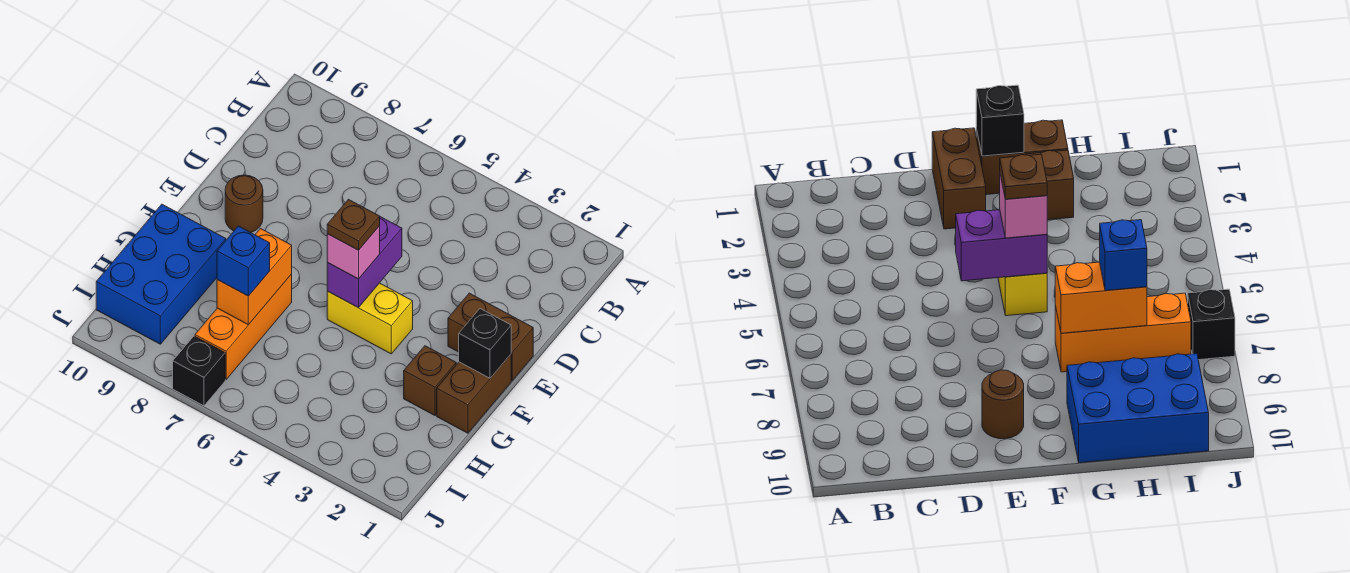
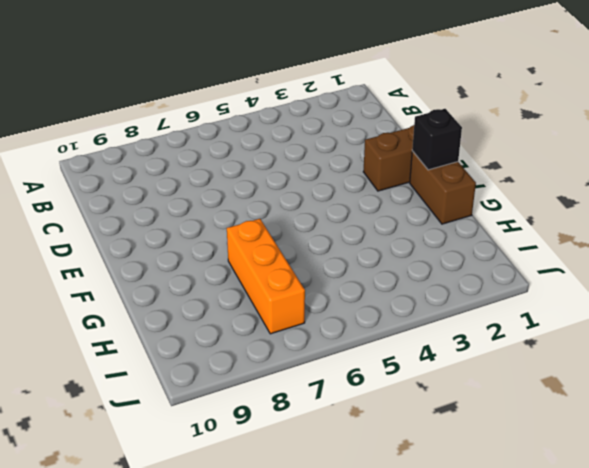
none -> brown 1x1 round brick [225,175,263,233]
none -> yellow 1x2 brick [327,283,413,354]
none -> brown 1x1 brick [404,346,456,415]

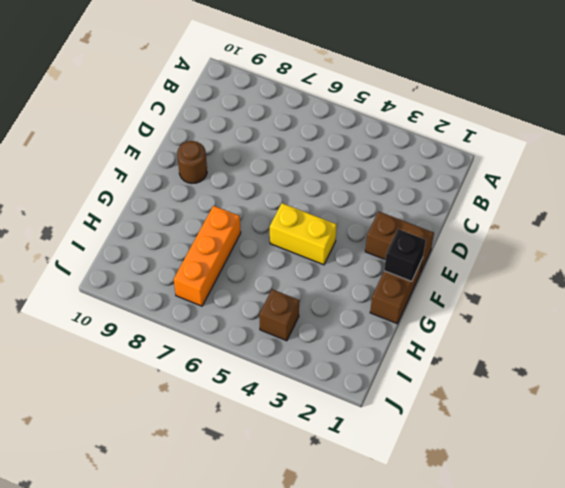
brown 1x1 brick [259,289,299,341] -> brown 1x1 brick moved to [404,346,456,415]
none -> blue 2x3 brick [96,204,226,344]
none -> black 1x1 brick [173,336,225,406]
none -> purple 1x2 brick [327,217,402,308]

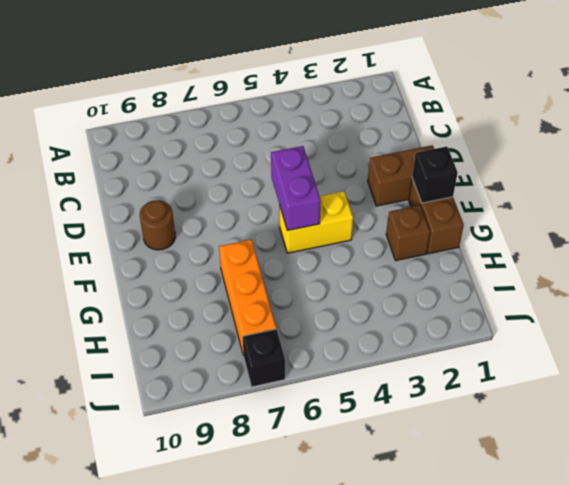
none -> blue 2x3 brick [96,204,226,344]
none -> orange 1x2 brick [217,229,292,325]
none -> pink 1x1 brick [327,226,380,279]

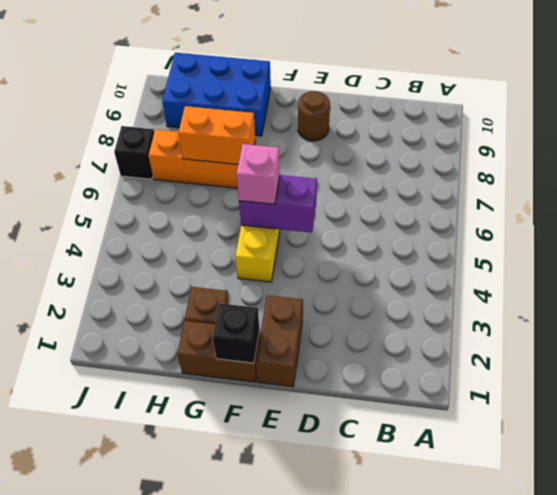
none -> blue 1x1 brick [217,226,270,296]
none -> brown 1x1 plate [327,199,380,250]

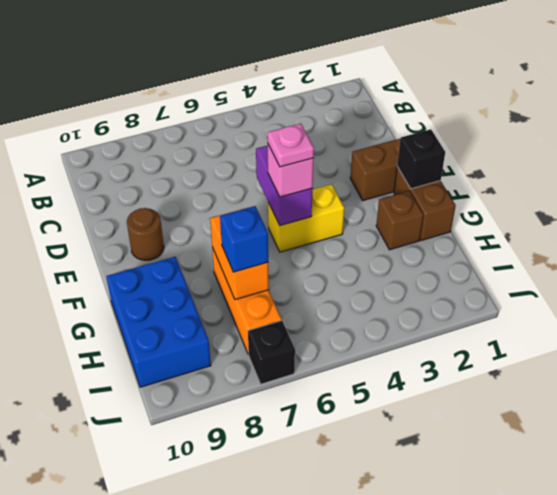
pink 1x1 plate [267,124,314,167] -> brown 1x1 plate [327,199,380,250]

